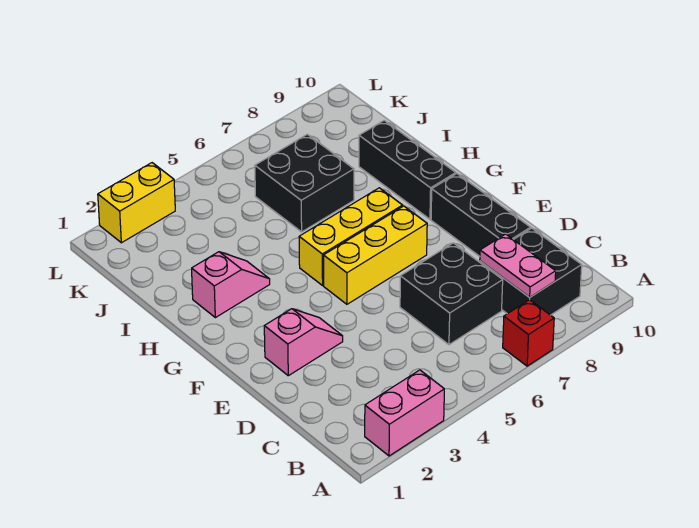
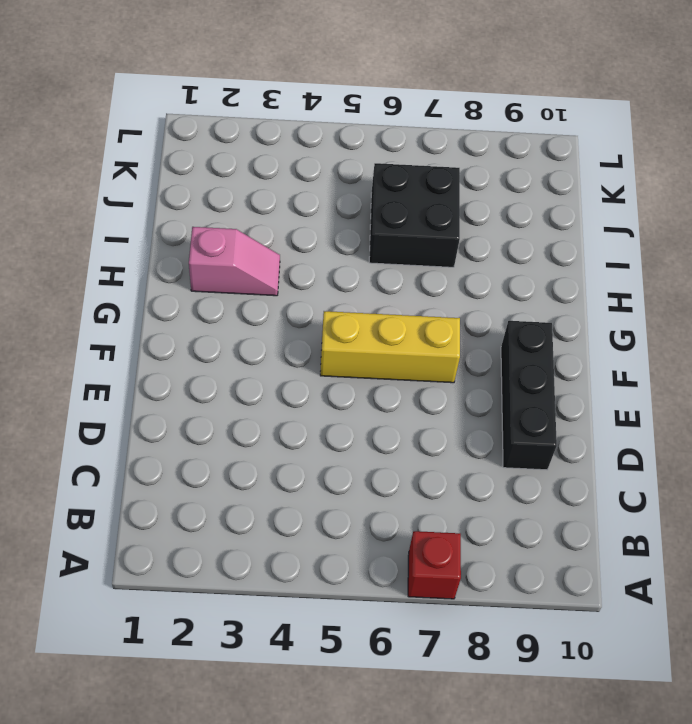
none -> pink 1x2 brick [365,370,444,456]
none -> black 2x2 brick [480,228,582,315]
none -> black 2x2 brick [400,243,503,345]

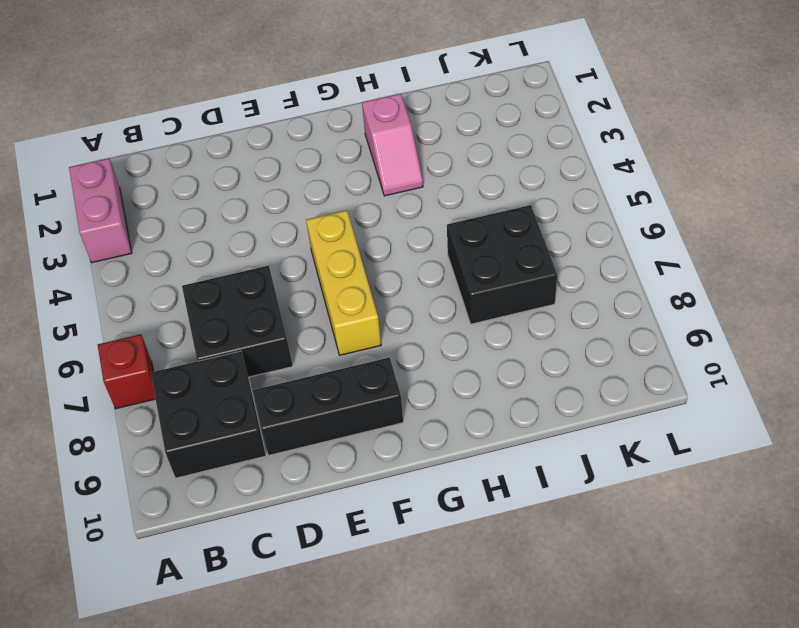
none -> pink 1x2 slope [264,309,343,376]
none -> yellow 1x3 brick [299,188,403,285]
none -> black 1x3 brick [359,120,456,219]

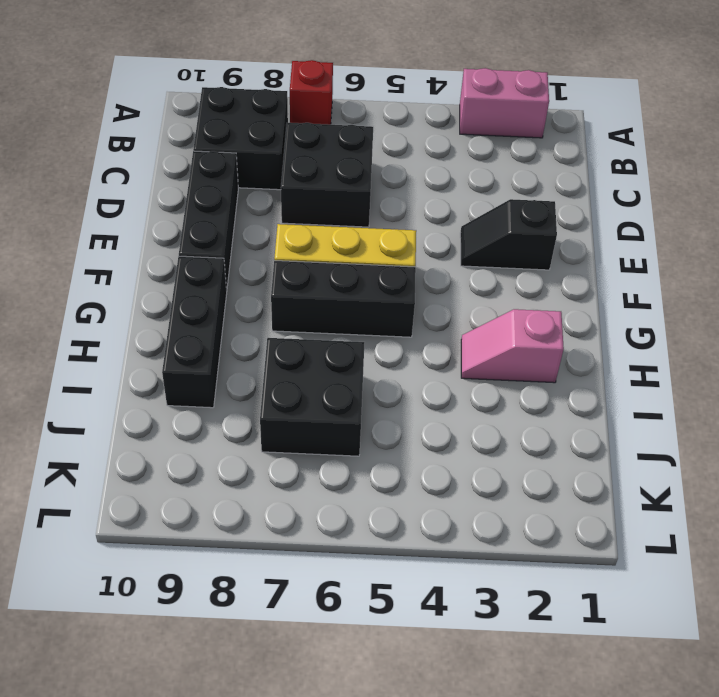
black 1x2 slope [460,199,557,270] -> pink 1x2 slope [264,309,343,376]
black 1x3 brick [271,260,416,337] -> yellow 1x3 brick [299,188,403,285]
none -> yellow 1x2 brick [98,163,175,243]
none -> pink 1x2 plate [480,234,556,297]

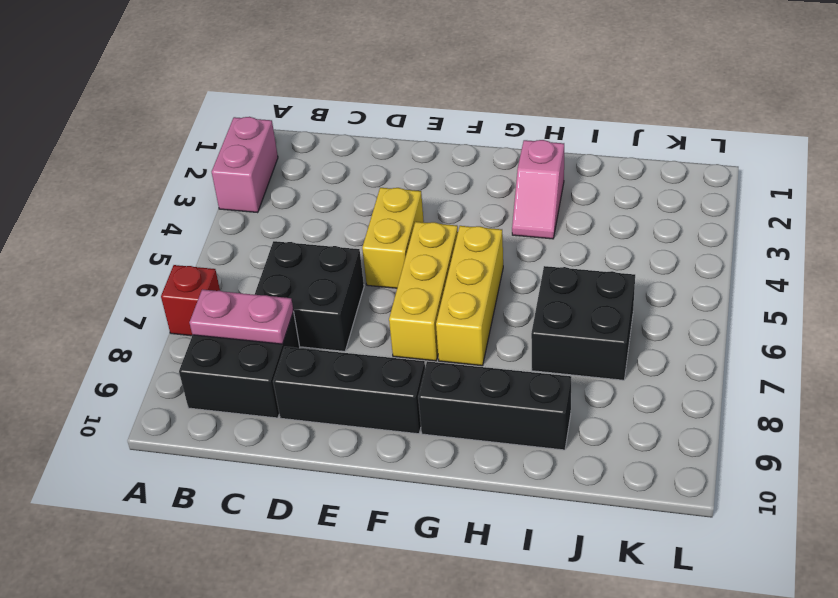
yellow 1x2 brick [362,188,424,288] -> yellow 1x2 brick moved to [98,163,175,243]
none -> pink 1x2 slope [264,309,343,376]

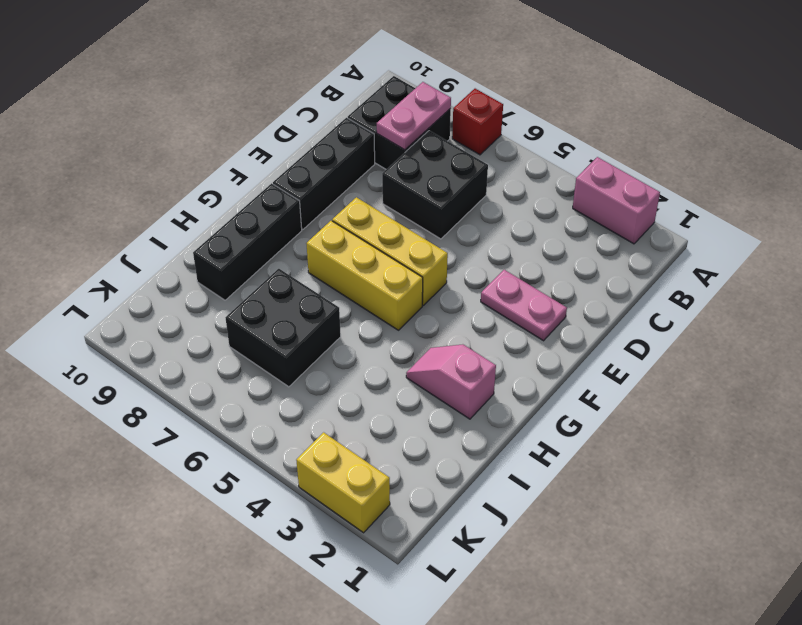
pink 1x2 plate [481,270,567,341] -> pink 1x2 slope [264,309,343,376]

